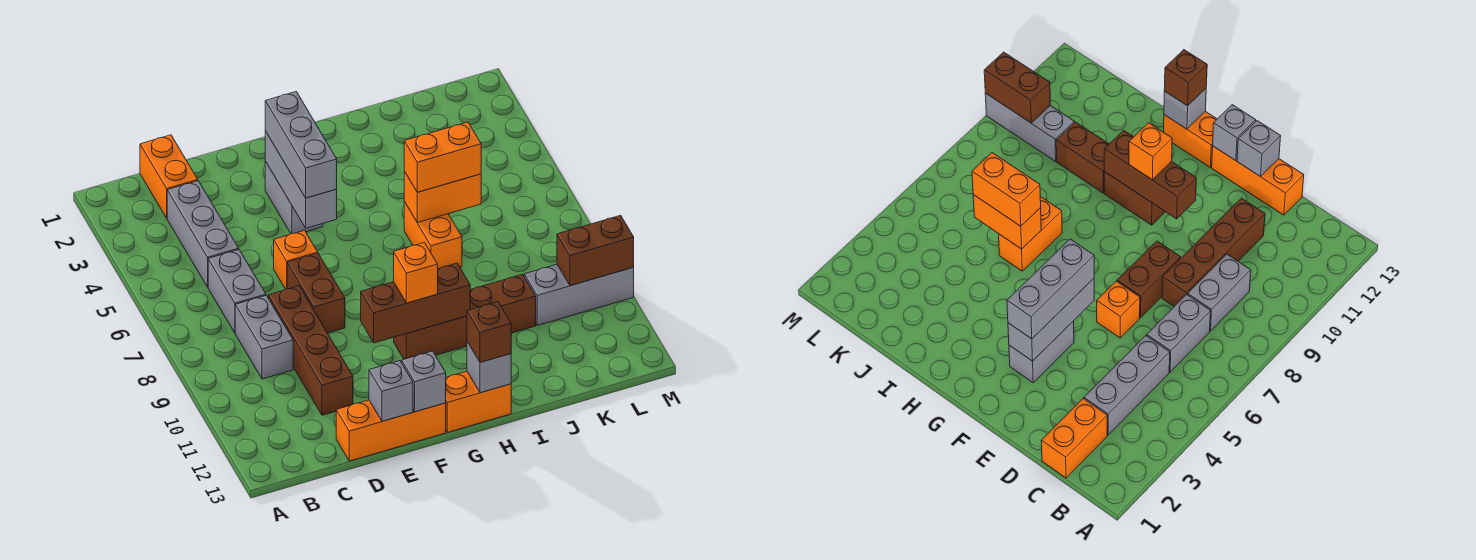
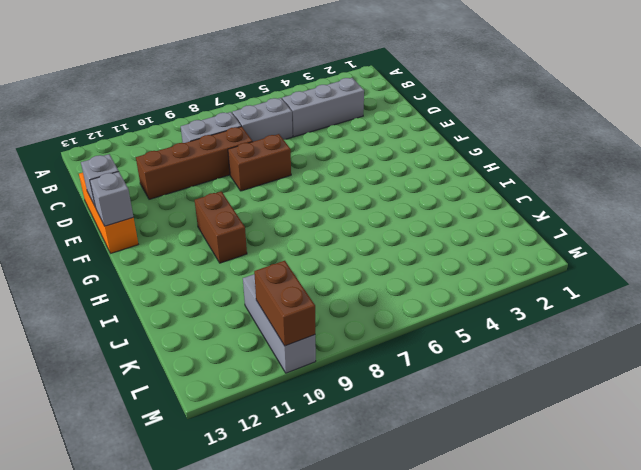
none -> orange 1x2 brick [140,135,198,218]
none -> orange 1x1 brick [274,230,318,289]
none -> grey 1x2 brick [265,161,323,234]

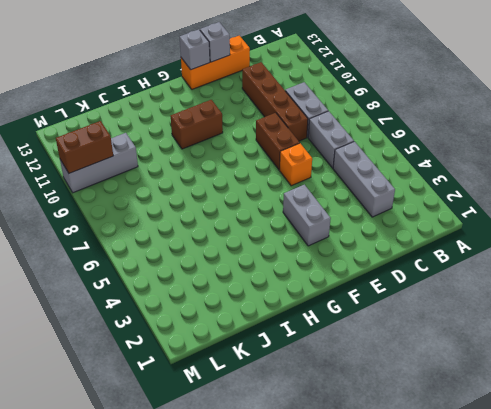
none -> orange 1x2 brick [140,135,198,218]
none -> orange 1x2 brick [446,371,511,433]
none -> orange 1x2 brick [404,202,462,269]

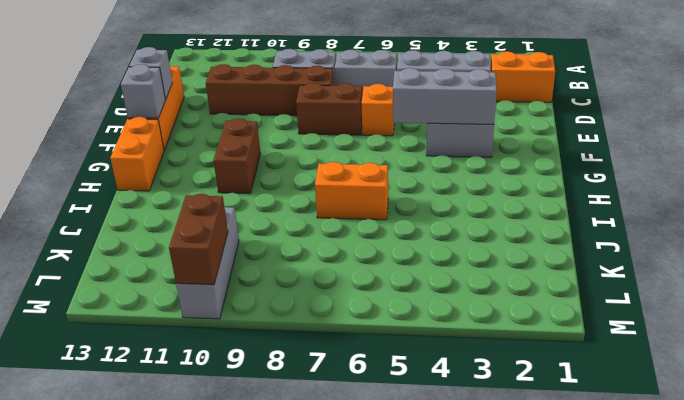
none -> brown 1x2 brick [470,274,536,333]
none -> brown 1x3 brick [361,263,470,343]
none -> grey 1x1 brick [467,342,511,393]

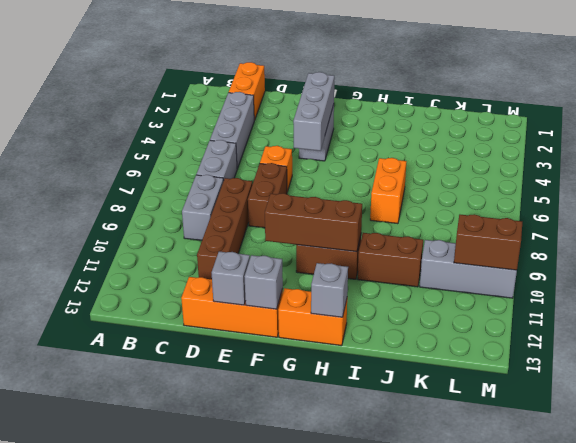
none -> orange 1x2 brick [404,171,481,223]
none -> grey 1x3 brick [265,92,337,198]
none -> orange 1x1 brick [394,242,438,303]

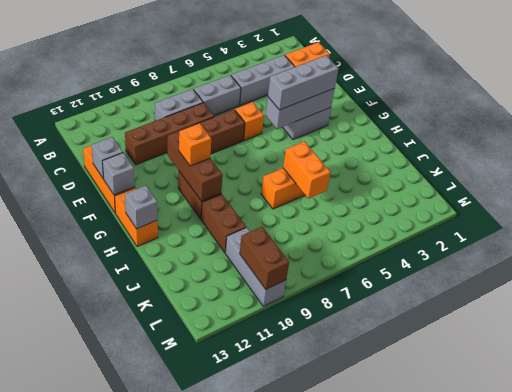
none -> brown 1x1 brick [467,302,511,362]
none -> orange 1x2 brick [404,122,481,192]

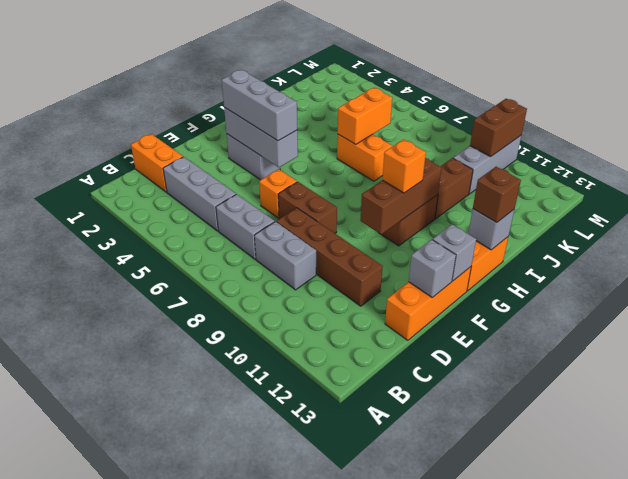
none -> orange 1x2 brick [404,122,481,192]

